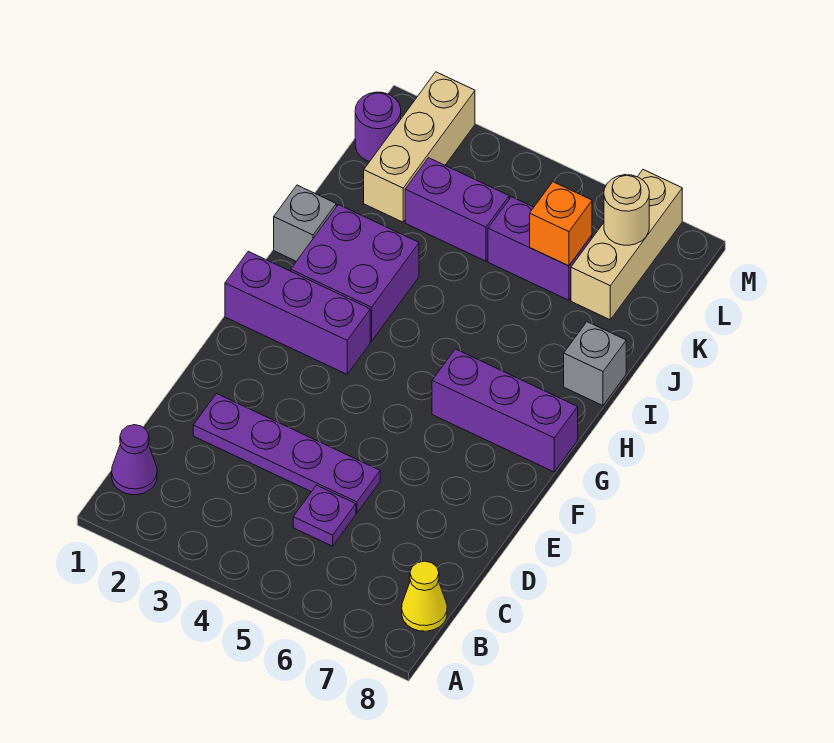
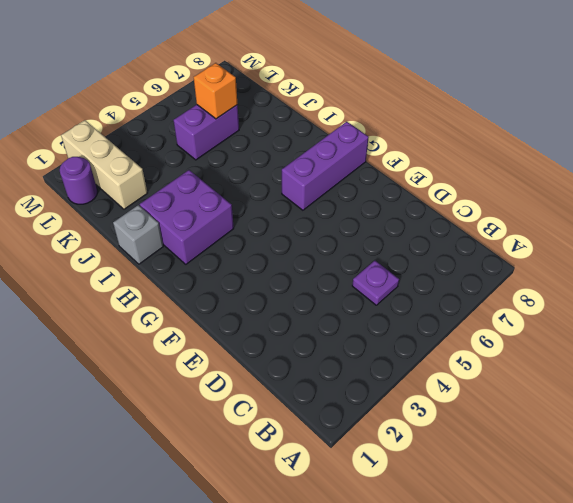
none -> purple 1x1 cone [112,425,157,495]
none -> yellow 1x1 cone [402,561,447,631]
none -> purple 1x4 plate [193,394,380,513]

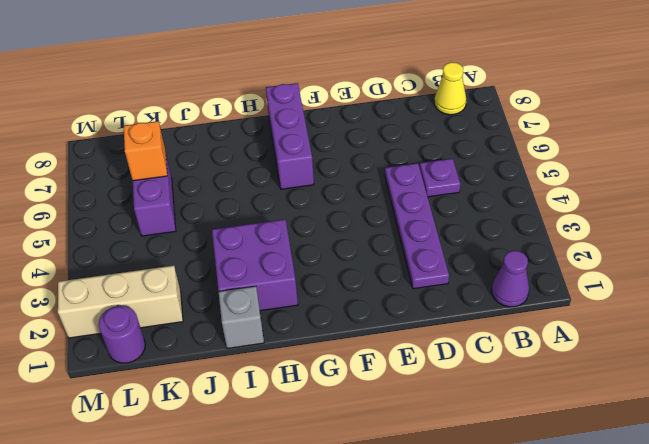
none -> purple 1x3 brick [225,251,370,374]
none -> grey 1x1 brick [564,322,626,406]
none -> purple 1x2 brick [405,158,509,261]

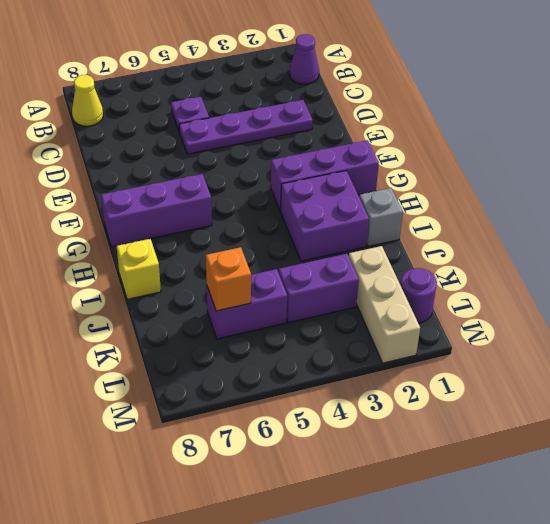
yellow 1x1 brick [117,239,161,299] -> grey 1x1 brick [564,322,626,406]
none -> tan 1x3 brick [571,170,682,320]
none -> tan 1x1 round brick [604,175,649,245]

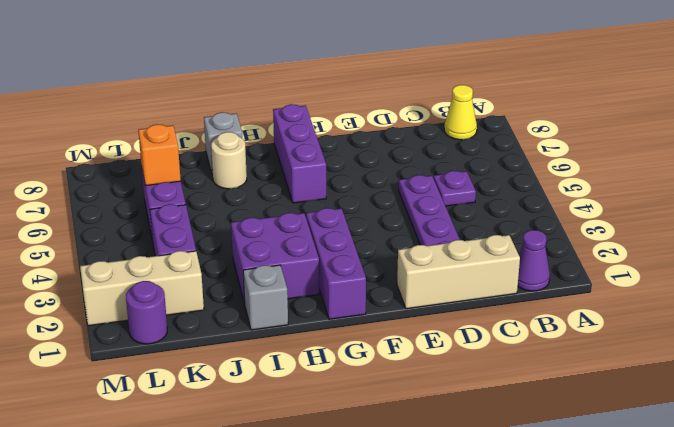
tan 1x3 brick [397,235,520,309] -> tan 1x3 brick moved to [571,170,682,320]
tan 1x1 round brick [211,132,247,189] -> tan 1x1 round brick moved to [604,175,649,245]

